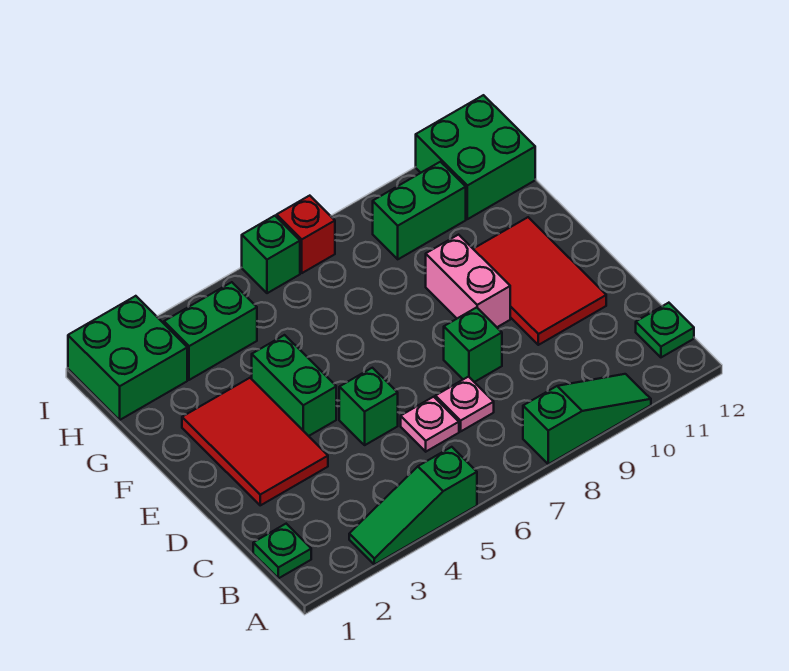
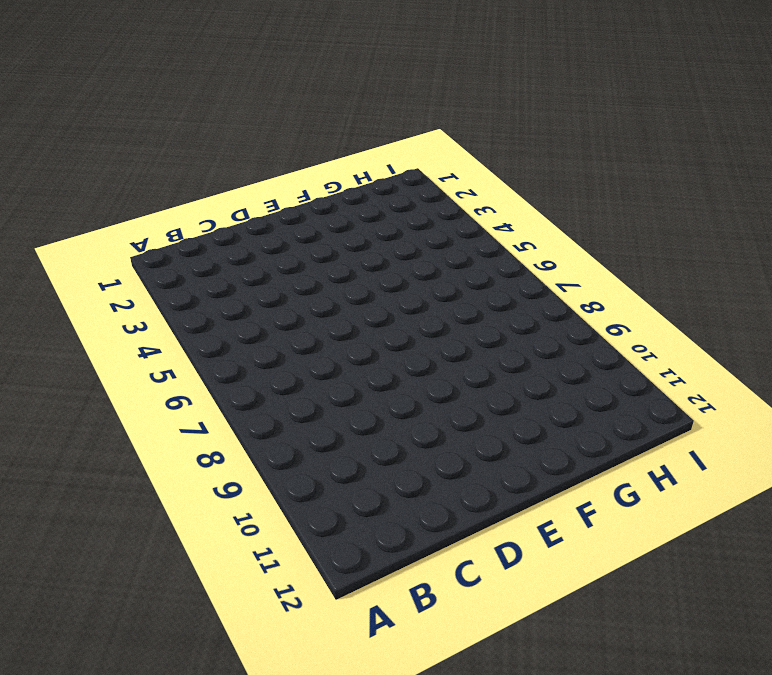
none -> green 1x3 slope [349,447,477,565]
none -> green 1x3 slope [523,374,651,464]
none -> green 1x1 plate [253,524,311,578]

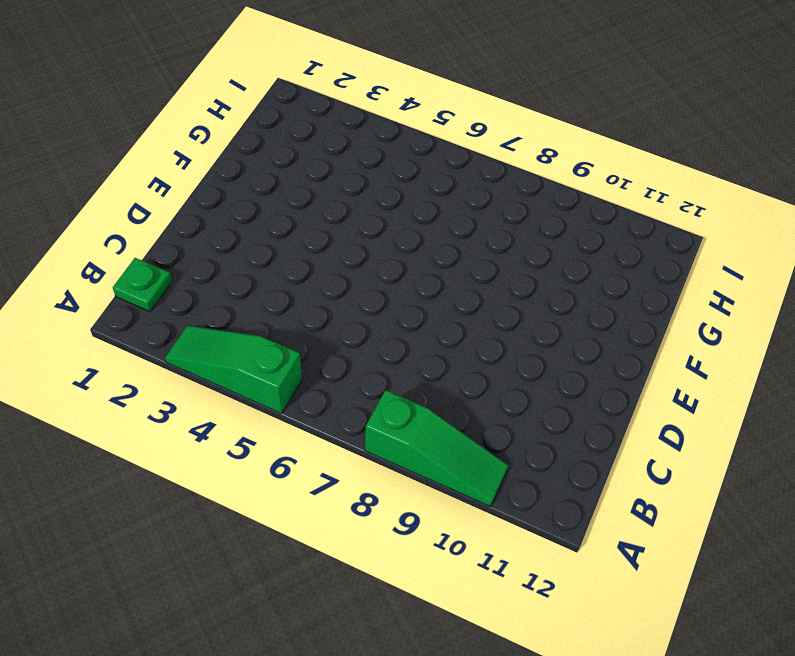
none -> green 1x1 plate [636,303,694,357]
none -> pink 1x1 plate [401,397,459,452]
none -> pink 1x1 plate [435,377,494,431]

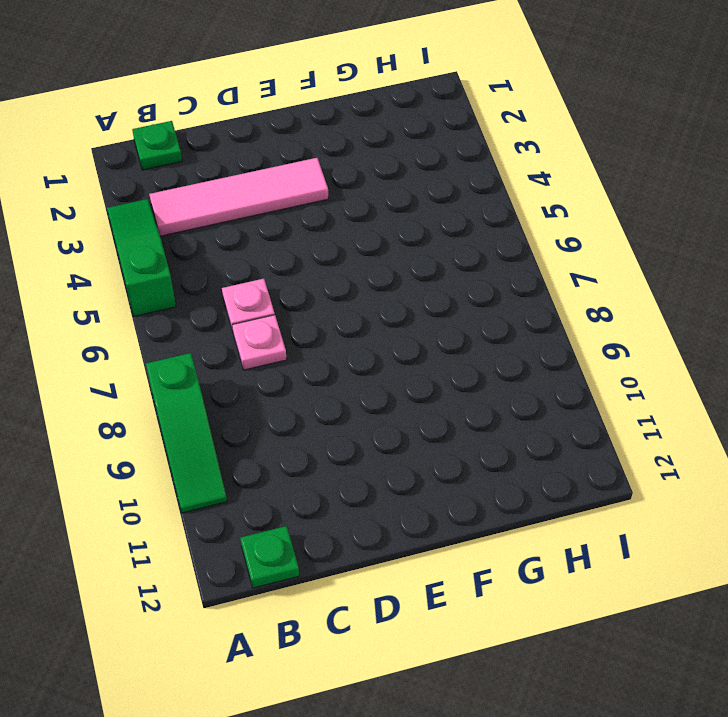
pink 1x4 tile [149,158,328,236] -> red 2x3 tile [182,378,328,505]
none -> green 1x1 brick [339,368,398,445]
none -> green 1x1 brick [444,307,502,382]
none -> red 2x3 tile [474,217,606,345]

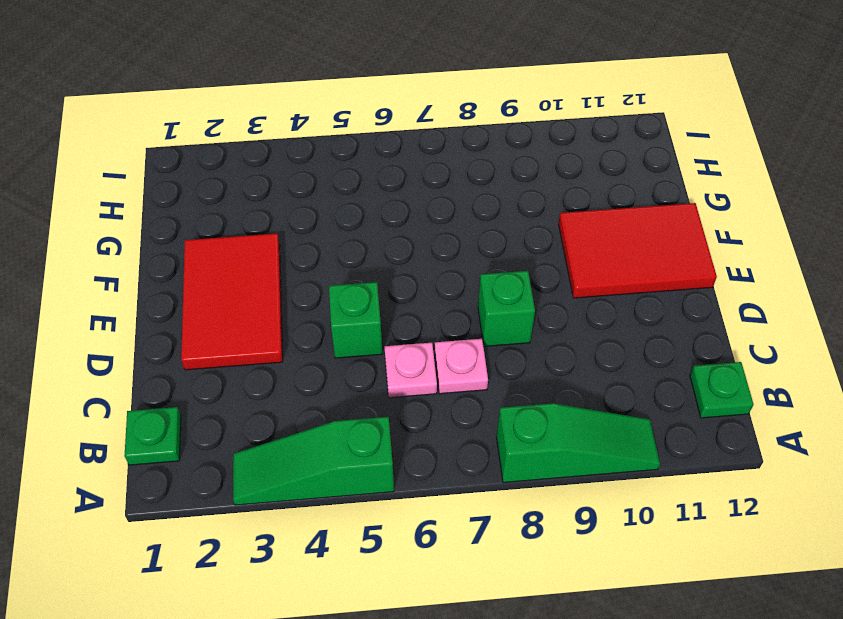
red 2x3 tile [559,203,717,298] -> red 2x3 tile turned to [474,217,606,345]
none -> green 1x2 brick [252,335,336,436]
none -> pink 1x2 brick [426,235,510,327]
none -> green 2x2 brick [68,296,187,420]

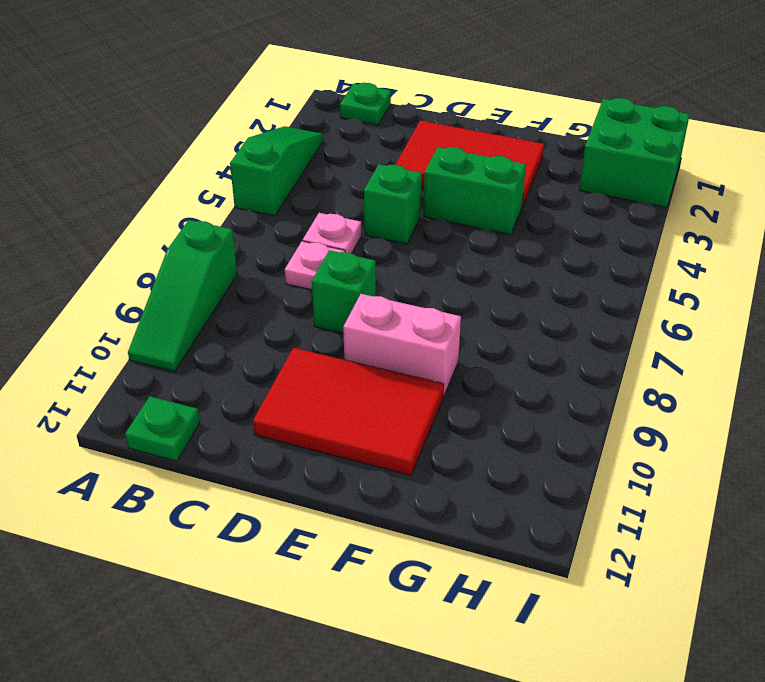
none -> green 1x2 brick [164,282,257,380]
none -> green 1x2 brick [373,162,466,259]
none -> green 2x2 brick [416,95,535,219]

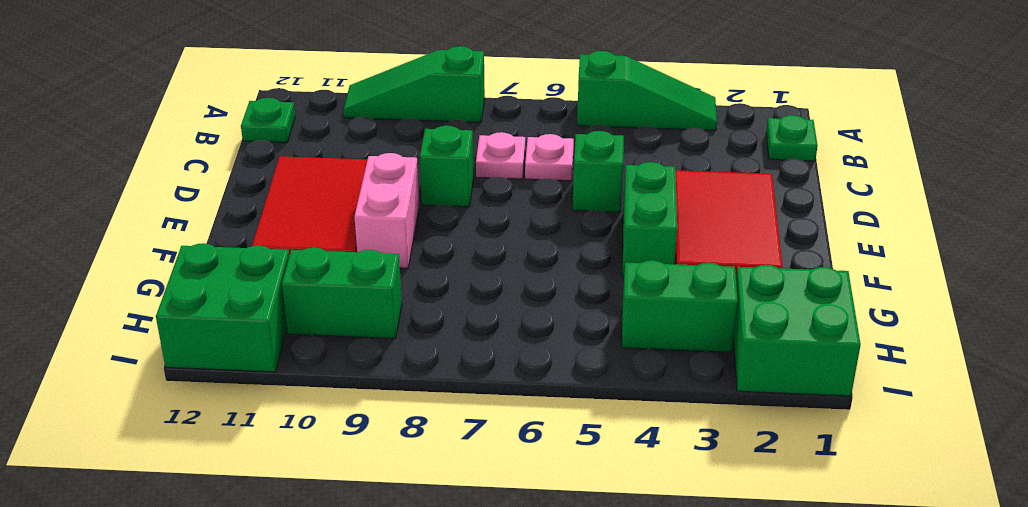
none -> green 1x1 brick [242,216,300,293]
none -> red 1x1 brick [277,196,335,273]

